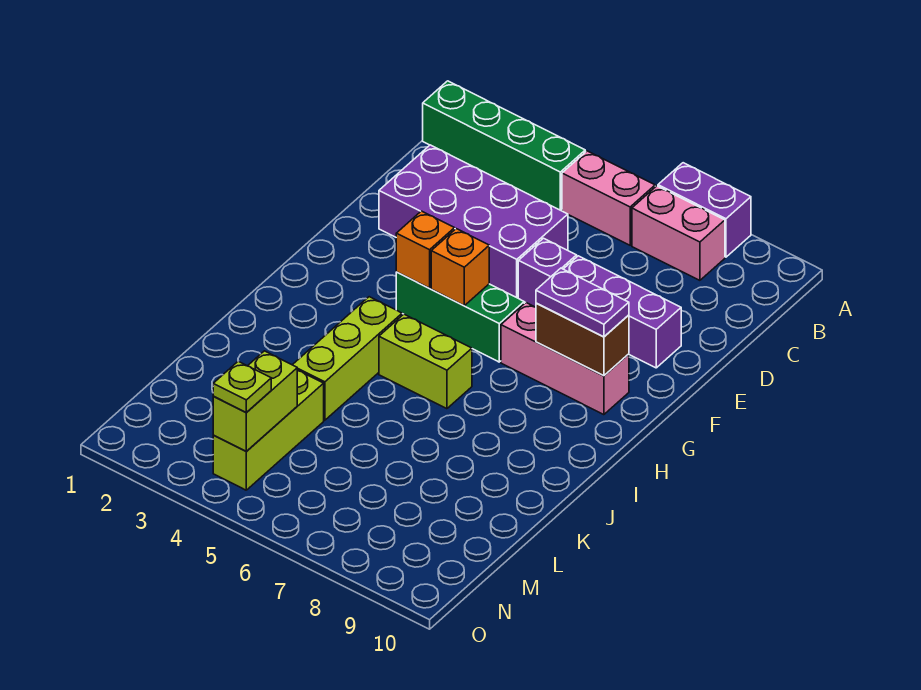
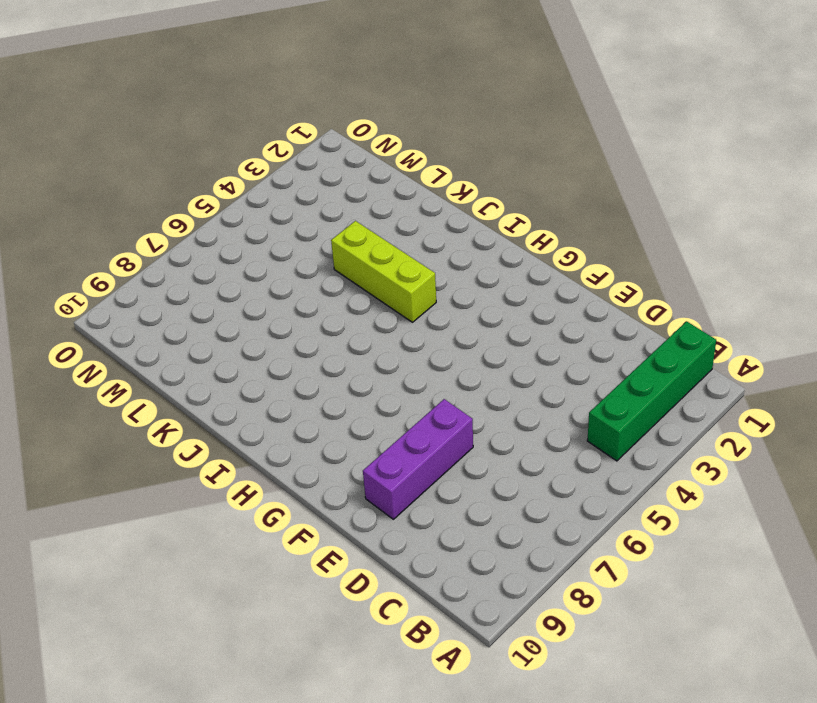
none -> purple 1x2 brick [658,163,751,257]
none -> pink 1x2 brick [562,151,655,245]
none -> pink 1x2 brick [632,186,725,280]

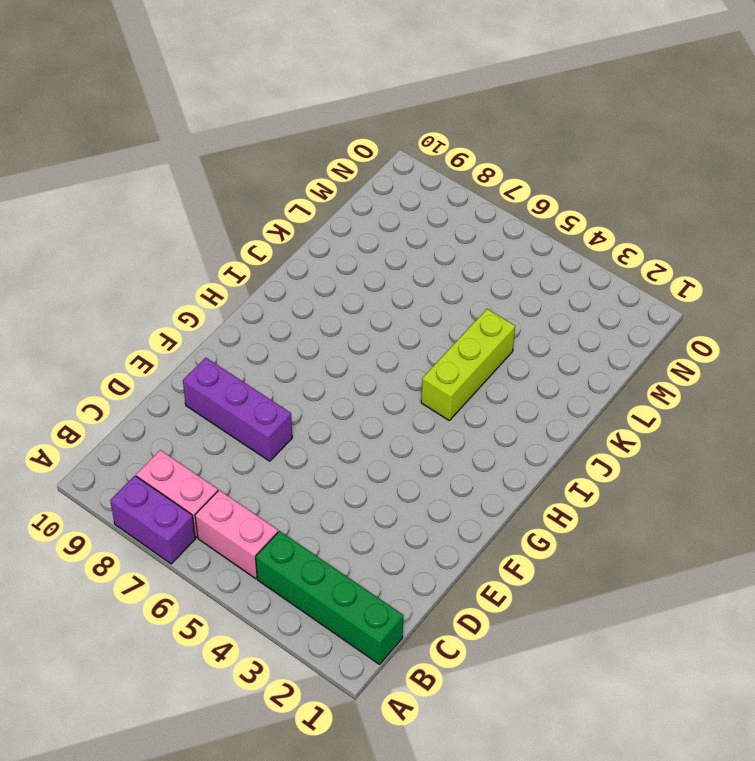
none -> purple 2x4 brick [379,145,568,298]
none -> purple 1x1 brick [518,238,577,307]
none -> green 1x3 brick [396,272,524,362]

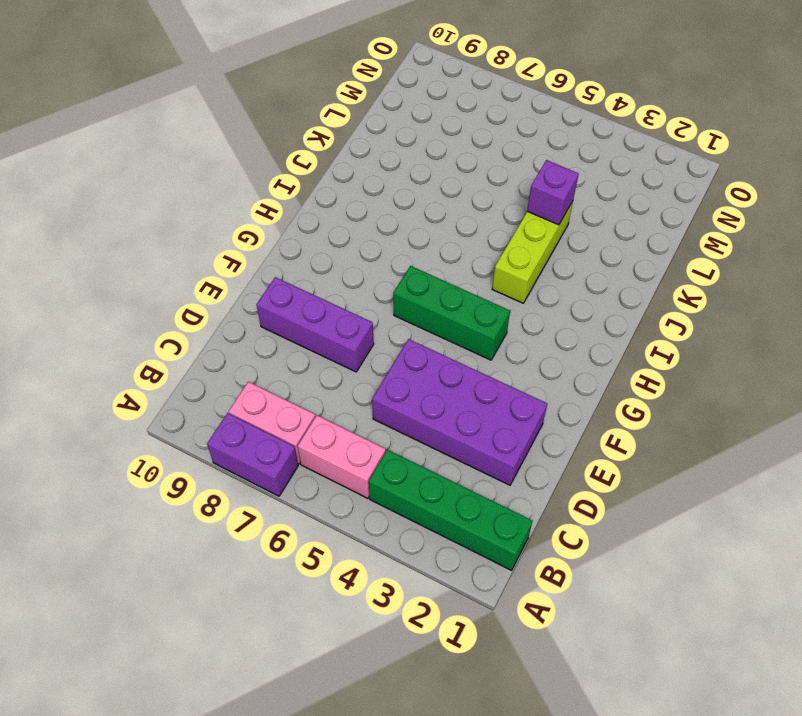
purple 1x1 brick [527,160,579,225] -> purple 1x1 brick moved to [518,238,577,307]
none -> pink 1x3 brick [501,303,629,415]
none -> lime 1x2 brick [379,314,472,409]
none -> lime 1x3 brick [213,370,324,490]

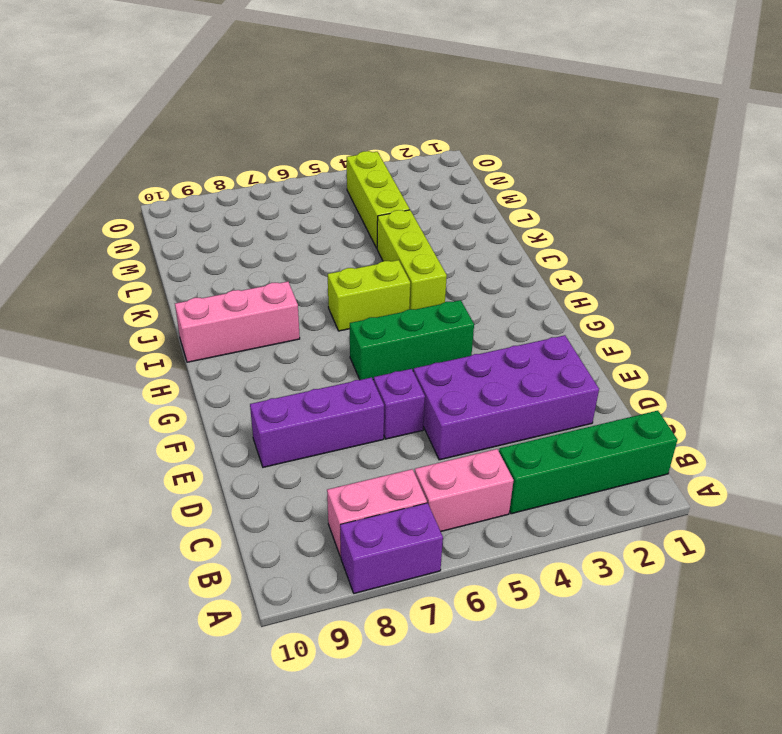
pink 1x3 brick [175,282,300,362] -> pink 1x3 brick moved to [501,303,629,415]
none -> orange 1x1 brick [396,211,455,288]
none -> orange 1x1 brick [431,229,489,306]
none -> brown 1x2 brick [536,303,629,376]

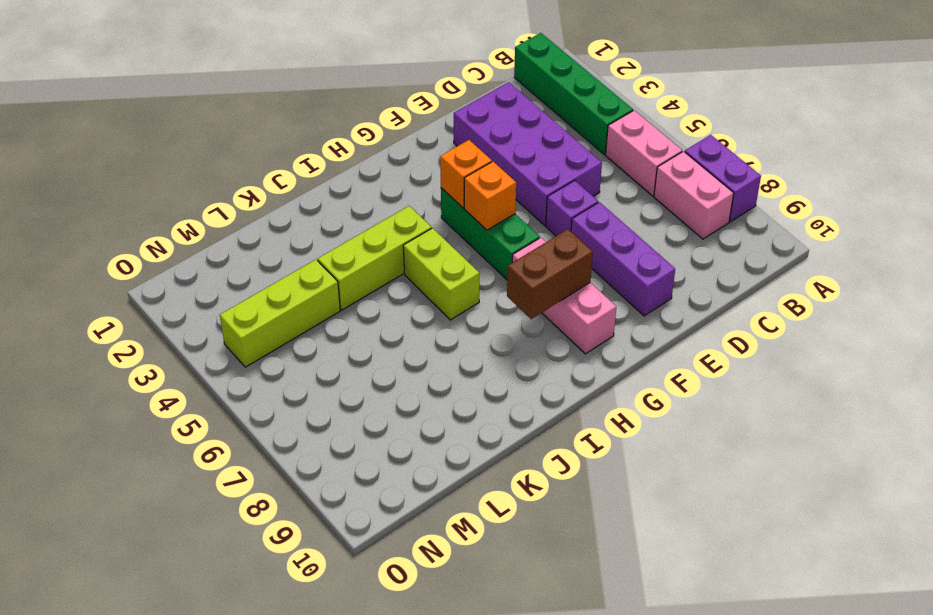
brown 1x2 brick [507,229,593,319] -> brown 1x2 brick turned to [536,303,629,376]
none -> lime 1x2 brick [213,351,297,451]
none -> purple 1x2 plate [536,268,629,337]
none -> lime 1x1 plate [213,361,271,413]

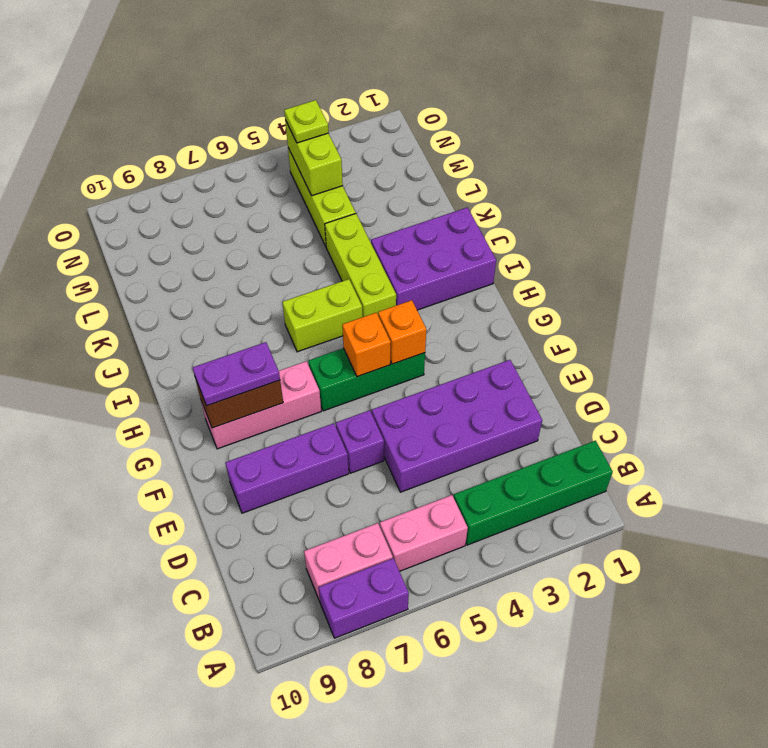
purple 2x3 brick [371,207,496,310] -> none

